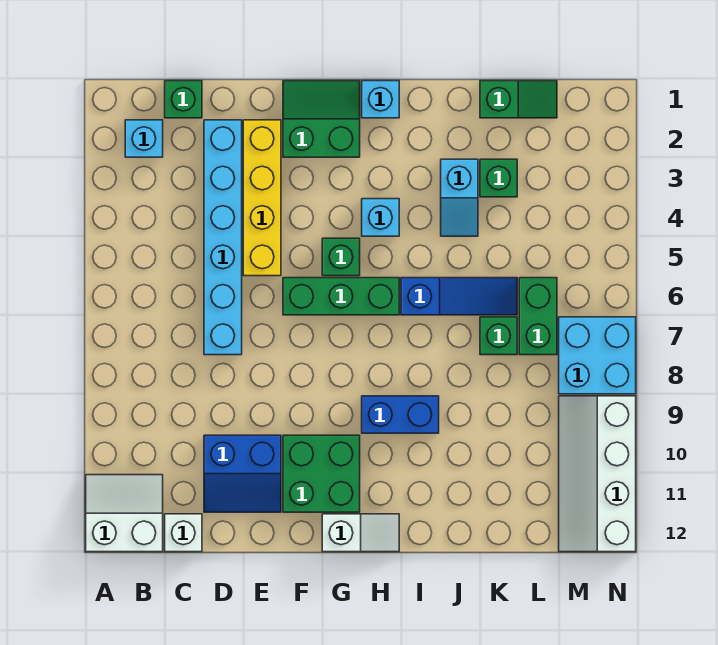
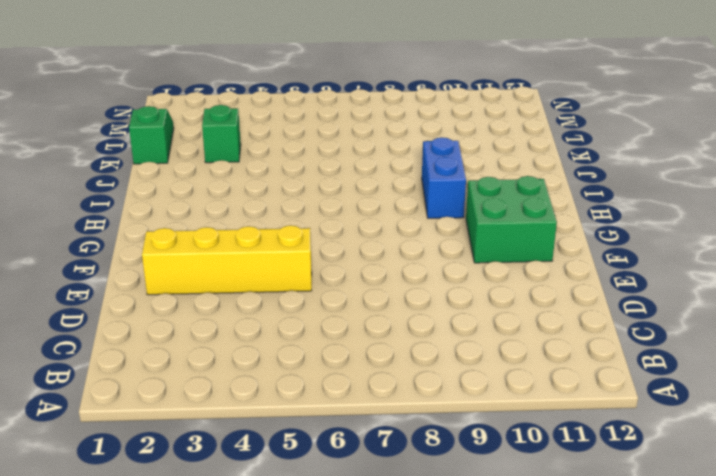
none -> white 2x2 slope [86,475,163,552]
none -> cyan 1x1 brick [125,120,163,157]
none -> green 1x1 brick [165,81,202,118]

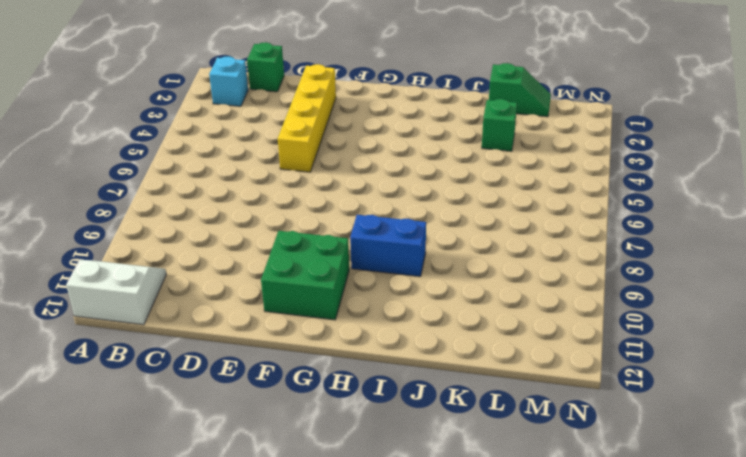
none -> white 1x1 brick [165,514,202,552]
none -> cyan 1x6 brick [204,120,242,355]
none -> blue 2x2 slope [204,435,281,512]

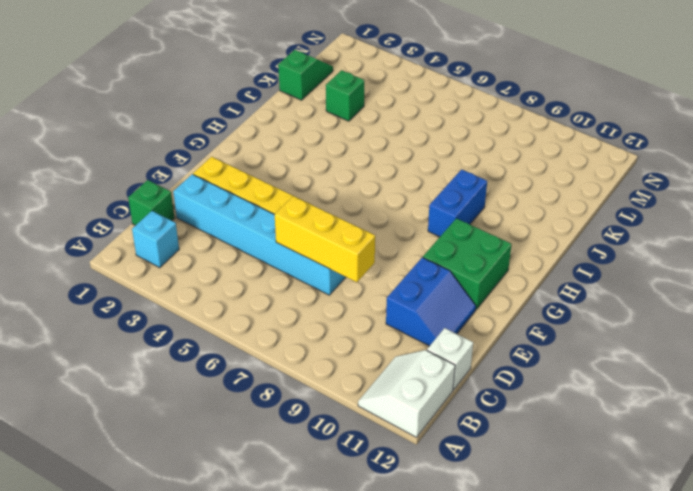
yellow 1x3 brick [275,196,375,282] -> none
none -> green 2x2 slope [283,81,360,157]
none -> green 1x3 brick [283,278,399,315]
none -> green 1x1 brick [322,238,360,276]

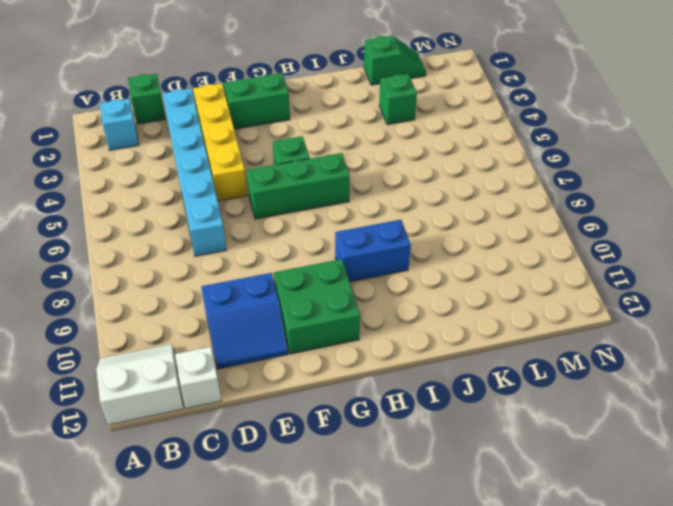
none -> white 1x2 slope [322,514,399,552]
none -> cyan 1x1 brick [362,81,399,118]
none -> cyan 1x1 brick [362,199,399,236]

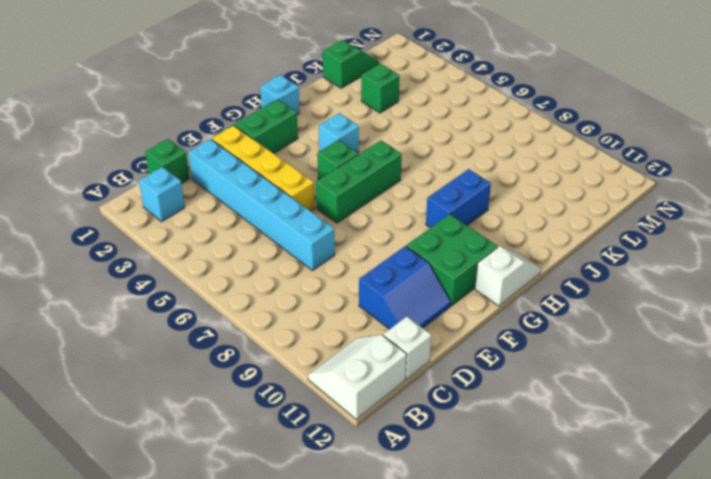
none -> blue 1x3 slope [401,278,517,315]
none -> cyan 1x2 slope [441,159,478,236]
none -> green 1x1 brick [480,317,517,355]

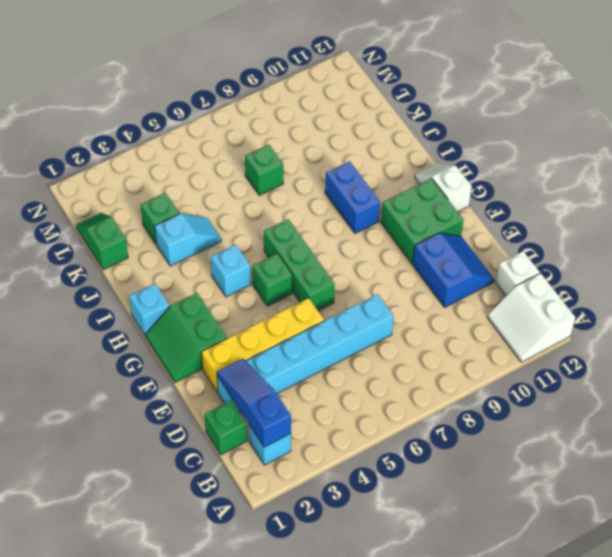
blue 1x3 slope [217,359,291,447] -> blue 1x3 slope moved to [401,278,517,315]
none -> green 1x2 brick [519,278,557,355]
none -> cyan 2x2 brick [559,317,636,394]
none -> white 2x4 slope [559,396,636,552]

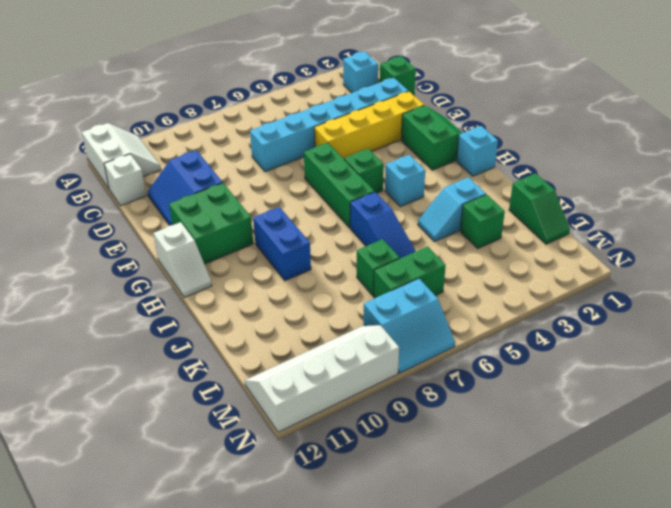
cyan 2x2 slope [363,279,455,373] -> cyan 2x2 brick [559,317,636,394]

